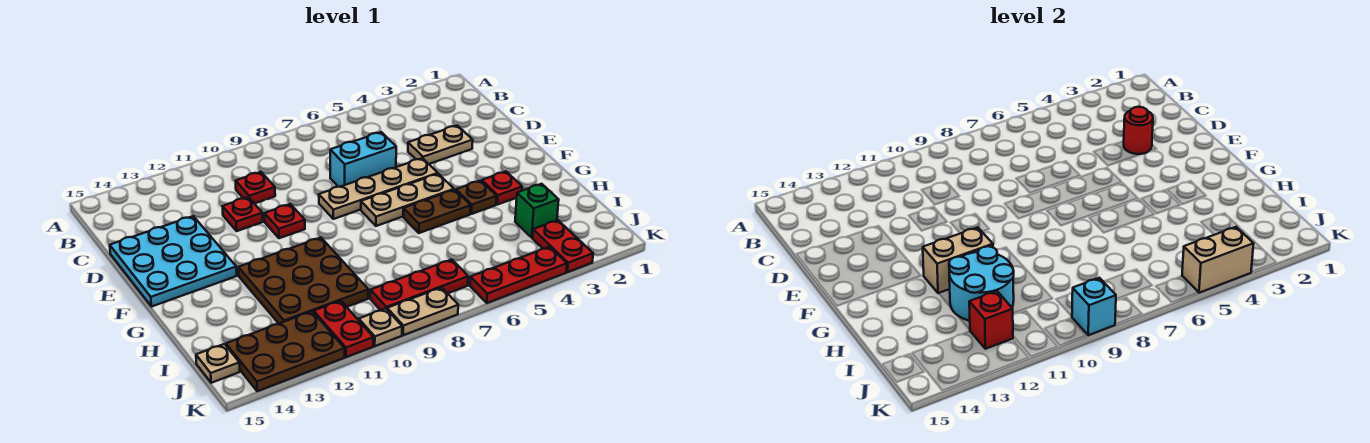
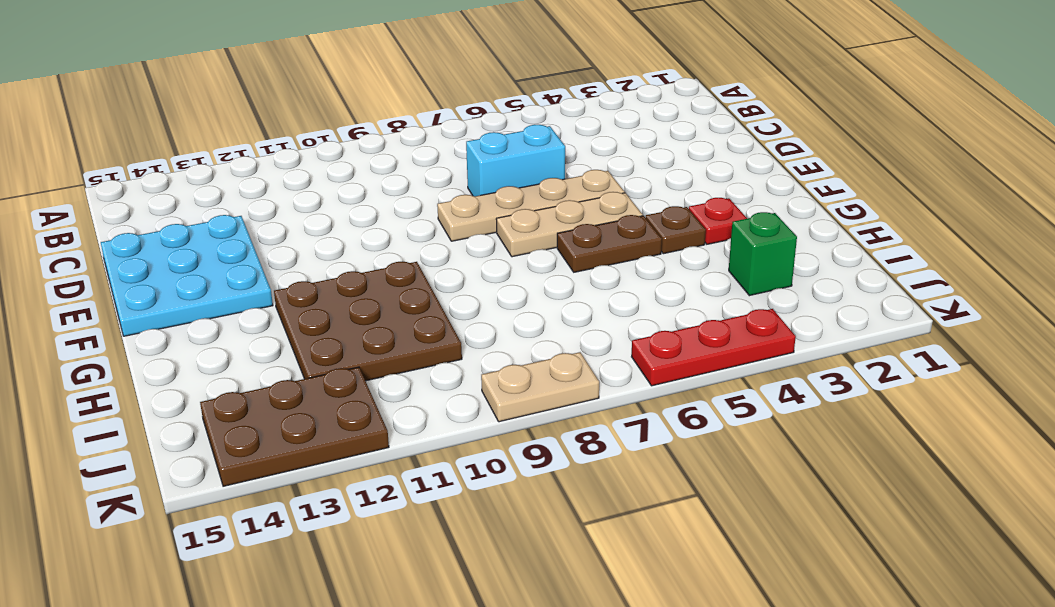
none -> red 1x1 plate [236,172,275,204]
none -> tan 1x2 plate [408,125,473,164]
none -> red 1x1 plate [222,197,263,231]

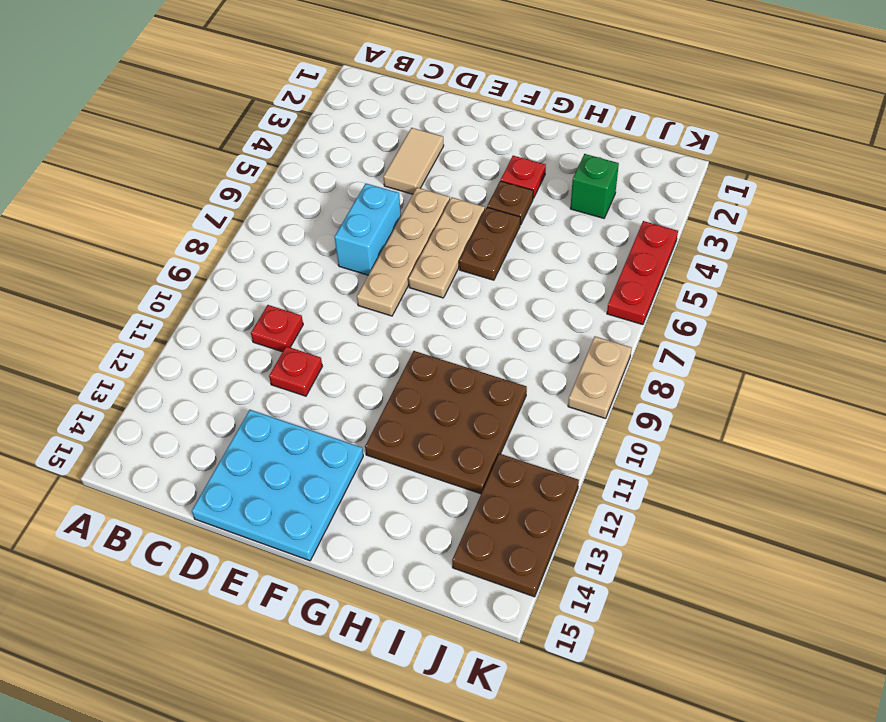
tan 1x2 tile [384,128,444,194] -> tan 1x2 plate [408,125,473,164]
none -> red 1x1 plate [265,204,305,238]
none -> red 1x2 plate [533,220,593,272]
none -> red 1x3 plate [370,259,468,310]

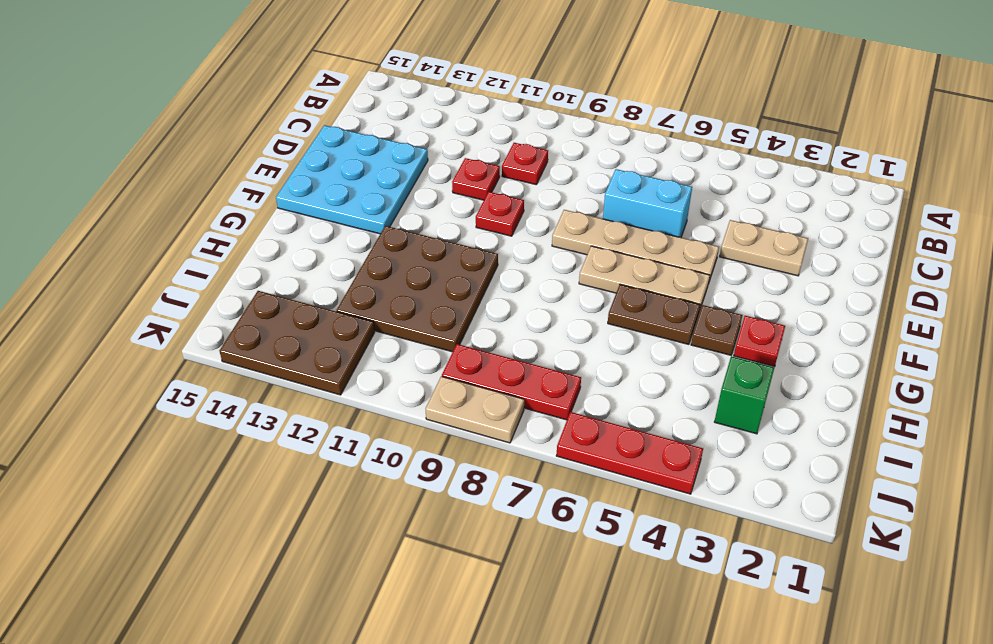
none -> red 1x2 plate [533,220,593,272]
none -> red 1x2 plate [314,301,374,357]
none -> tan 1x1 plate [196,344,240,383]

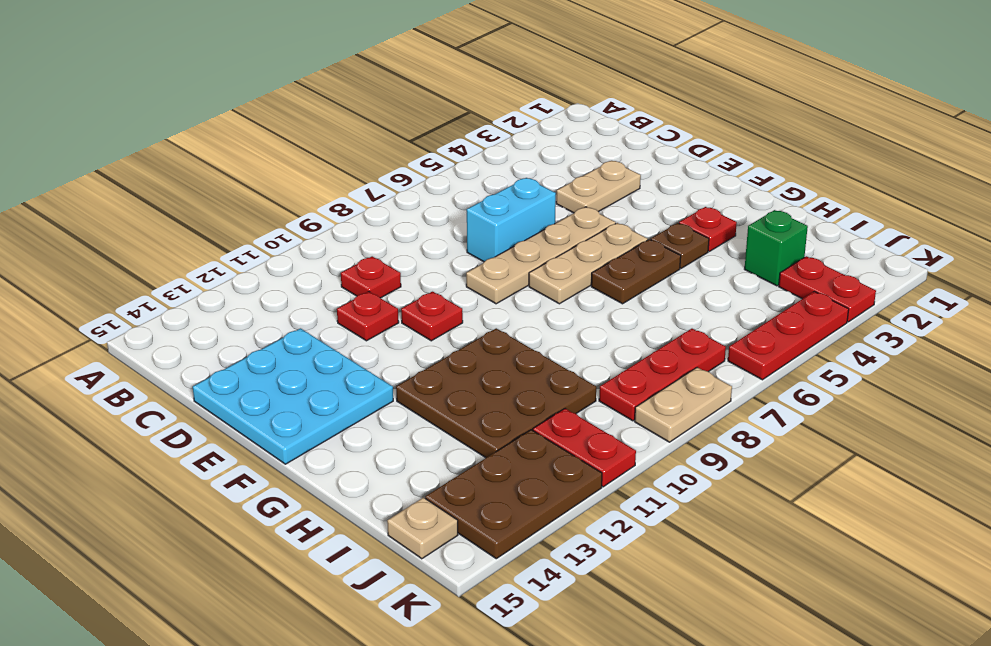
none -> tan 1x1 plate [359,309,402,346]
none -> red 1x1 round brick [1124,107,1153,154]
none -> tan 1x2 brick [923,227,993,293]

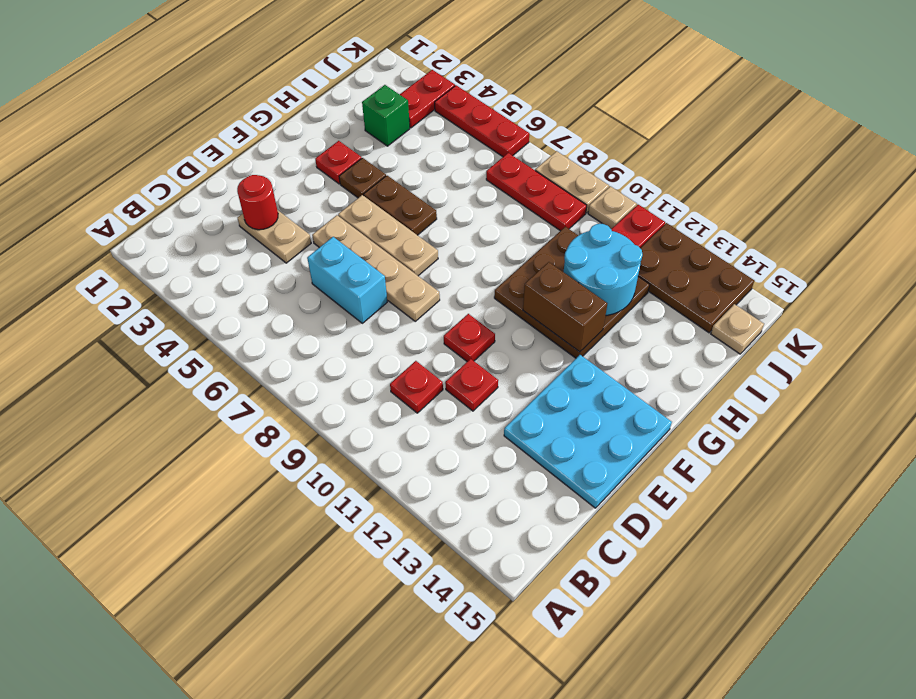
brown 1x2 brick [523,262,607,352] -> tan 1x2 brick [923,227,993,293]
none -> red 1x1 brick [969,291,1013,349]
none -> tan 1x2 brick [1182,227,1254,293]
none -> cyan 1x1 brick [1072,278,1116,335]

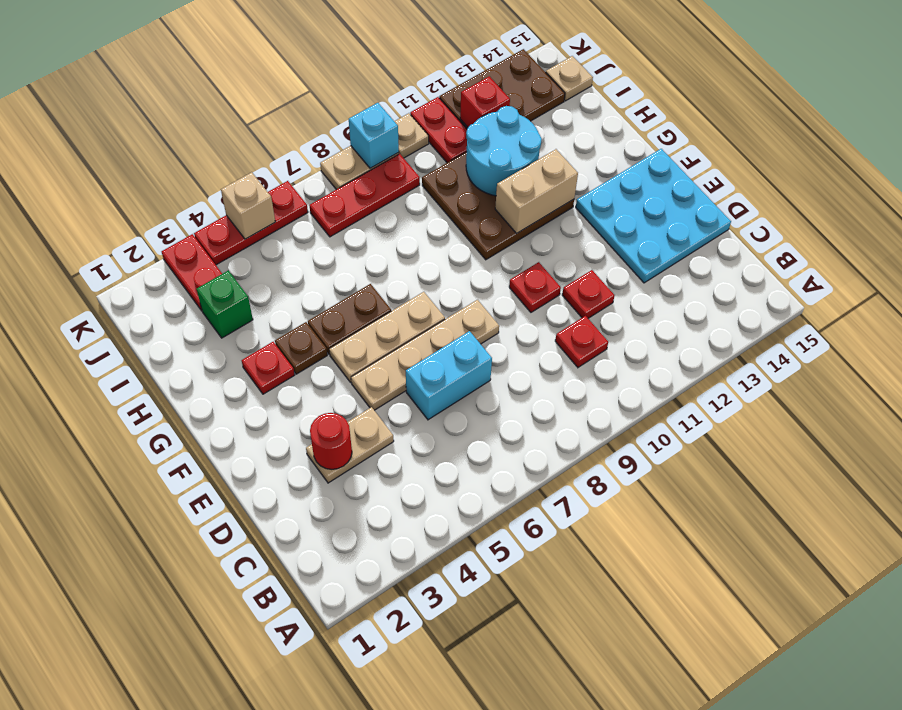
tan 1x1 brick [221,172,275,239] -> tan 1x2 brick [1182,227,1254,293]

